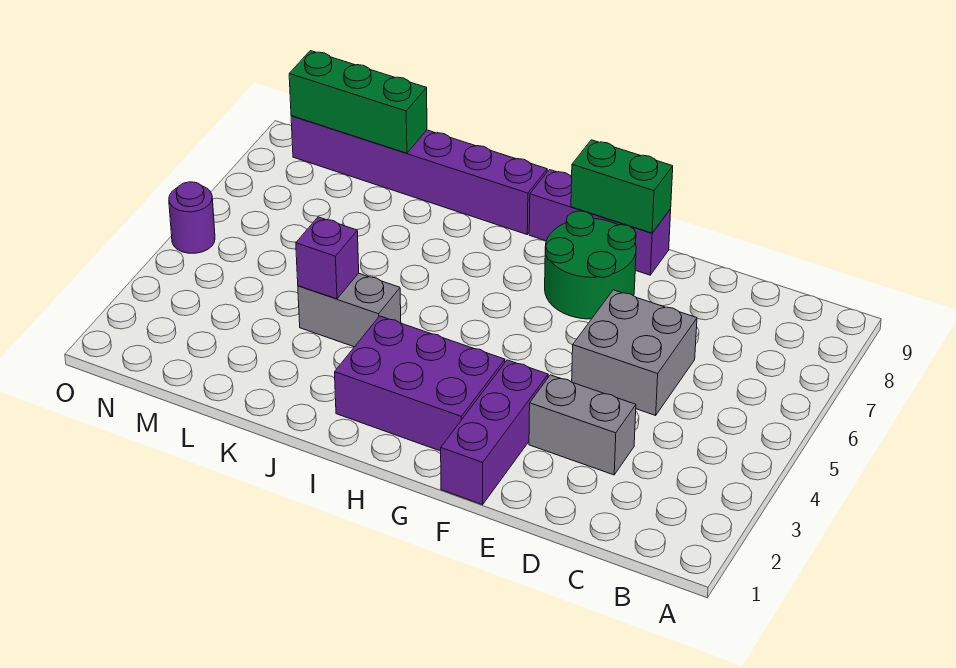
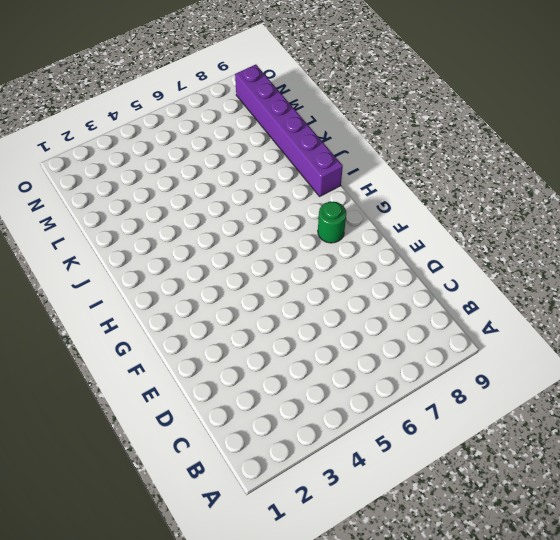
green 1x1 round brick [318,202,346,243] -> green 2x2 round brick [545,211,636,319]
none -> grey 1x2 brick [529,375,636,475]
none -> grey 2x2 brick [572,290,697,415]
none -> purple 1x3 brick [441,360,548,505]

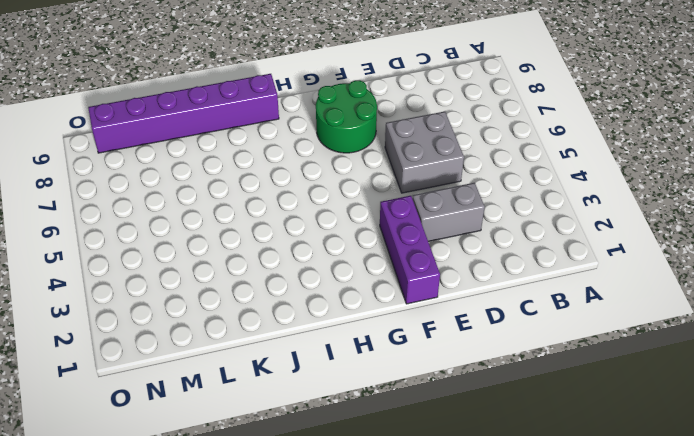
none -> purple 1x3 brick [529,170,671,275]
none -> purple 2x3 brick [335,316,505,451]
none -> grey 1x2 brick [298,273,401,347]

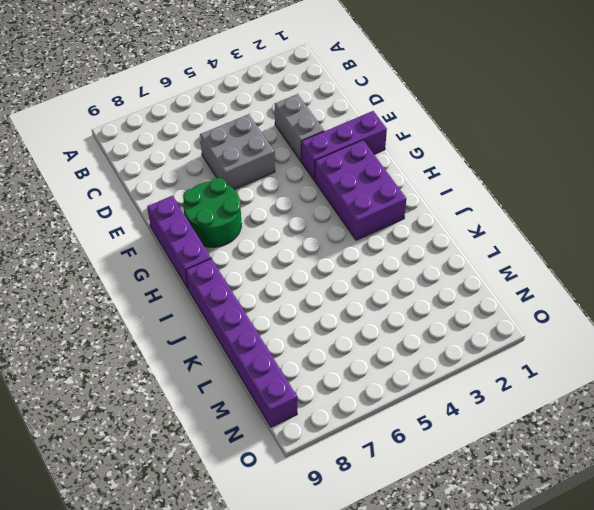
none -> grey 1x2 brick [298,273,401,347]
none -> purple 1x1 round brick [169,182,215,253]
none -> green 1x2 brick [571,140,673,233]

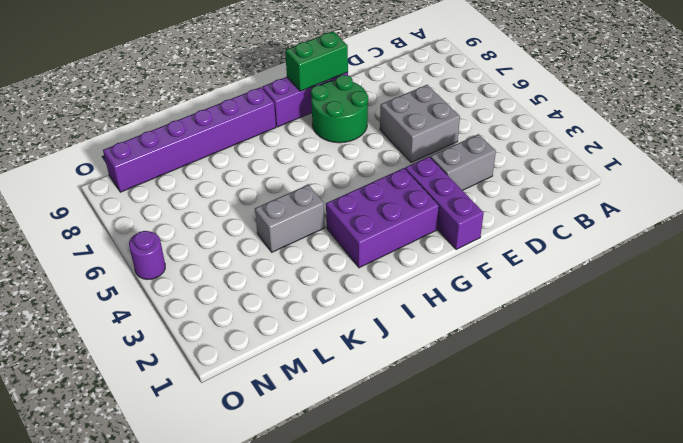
none -> purple 1x1 brick [296,217,359,299]
none -> green 1x3 brick [289,51,427,153]

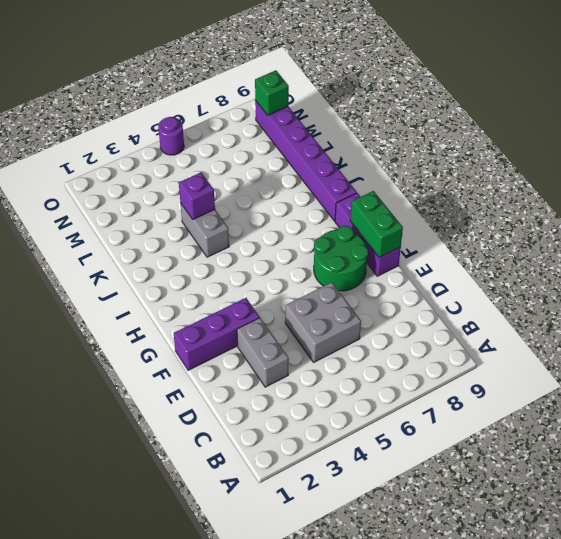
green 1x1 brick [255,70,289,115] -> green 1x3 brick [289,51,427,153]
none -> purple 2x3 brick [335,316,505,451]

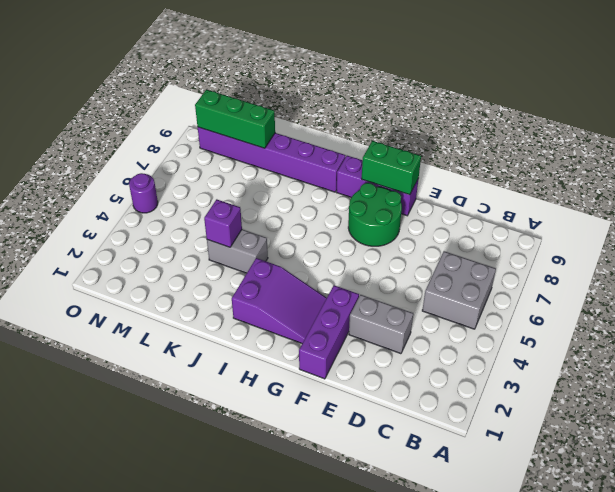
grey 2x2 brick [422,251,496,329] -> grey 2x2 brick moved to [572,290,697,415]
purple 2x3 slope [232,258,327,343] -> purple 2x3 brick [335,316,505,451]

